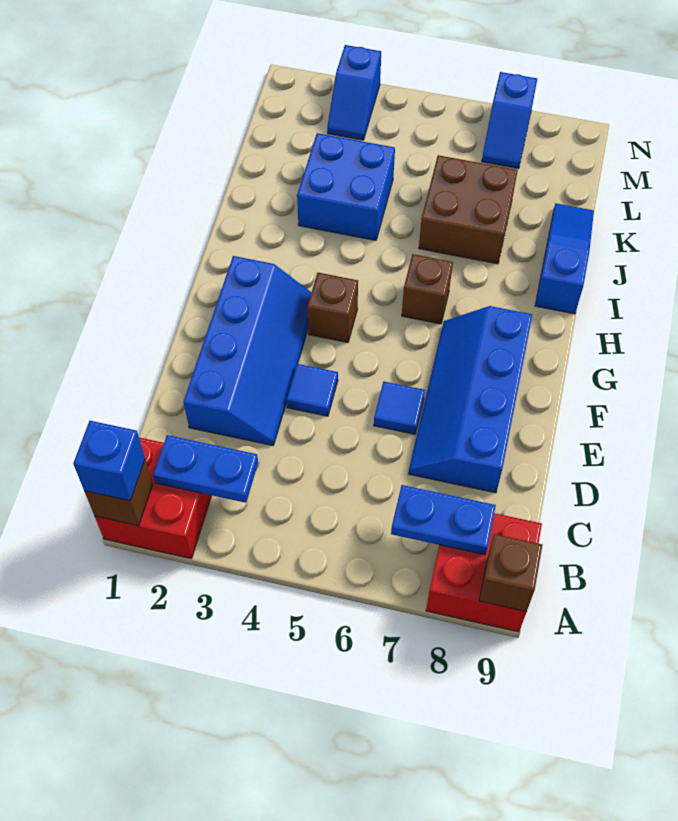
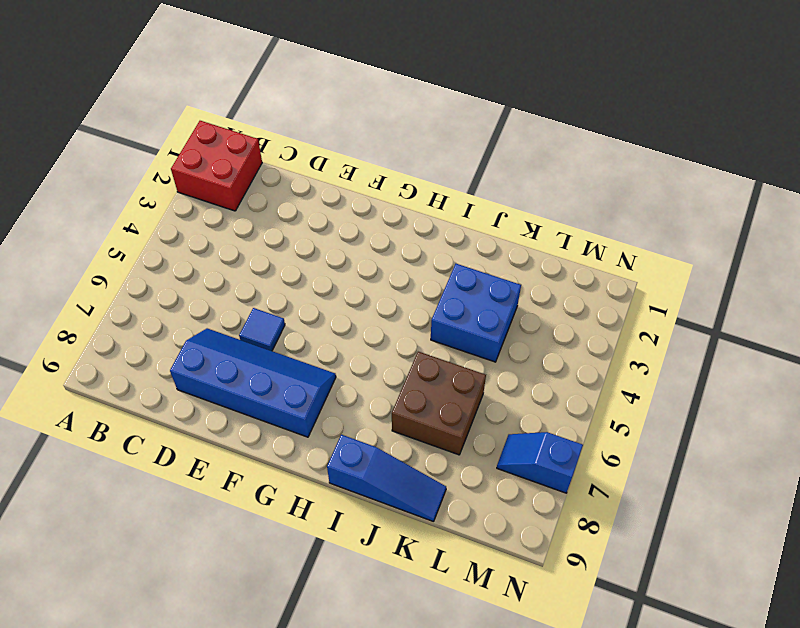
none -> red 2x2 brick [426,513,542,632]
none -> blue 2x4 slope [183,256,311,446]
none -> blue 1x1 tile [286,364,338,416]

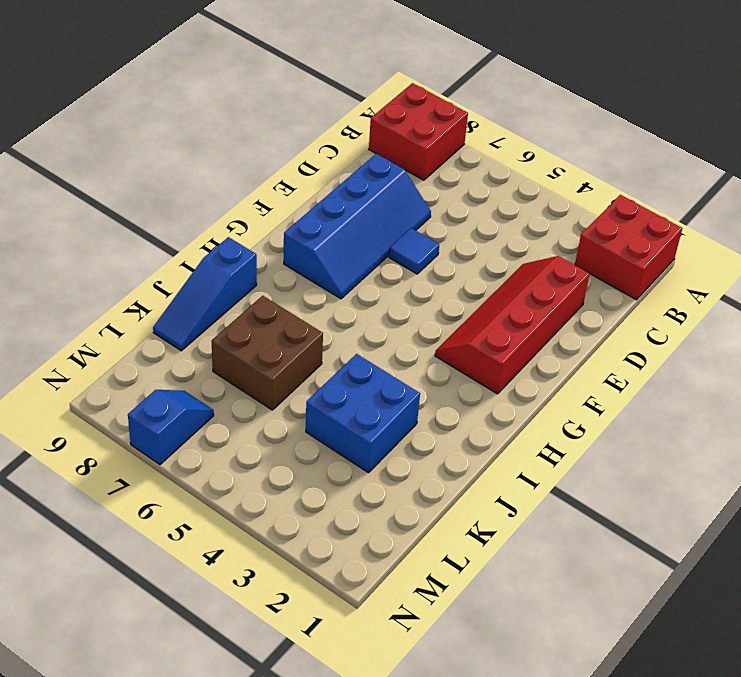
red 2x4 slope [435,256,590,394] -> blue 2x4 slope [183,256,311,446]
none -> blue 1x1 tile [286,364,338,416]
none -> brown 1x1 brick [307,273,358,343]
none -> brown 1x1 brick [402,254,453,324]

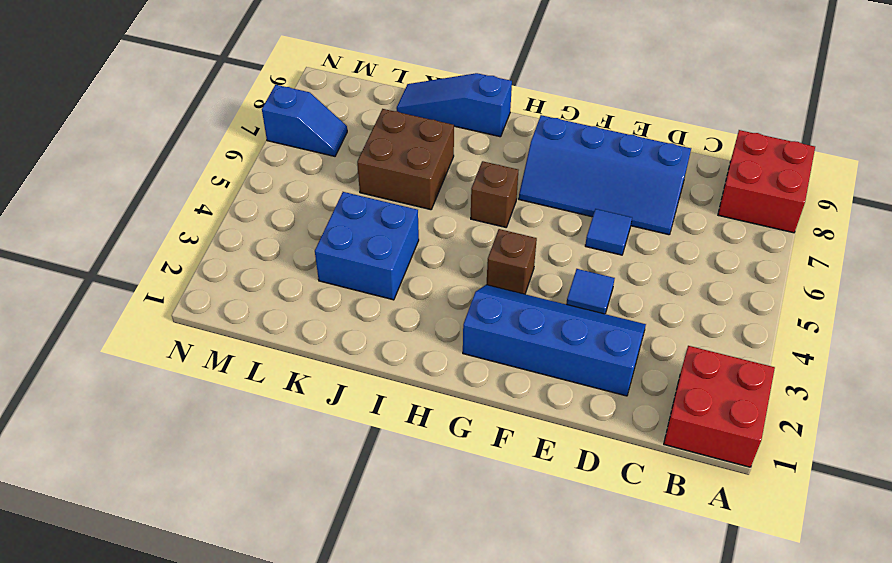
none -> blue 1x2 slope [327,45,381,140]
none -> brown 1x1 brick [84,460,153,526]
none -> brown 1x1 brick [479,534,542,612]

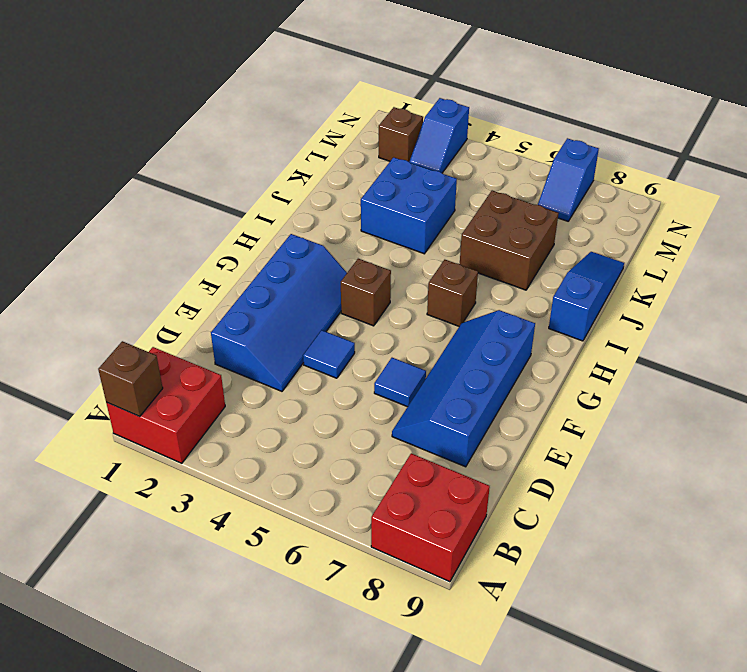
brown 1x1 brick [379,107,423,162] -> brown 1x1 brick moved to [479,534,542,612]
none -> blue 1x2 plate [153,435,258,503]
none -> blue 1x2 plate [391,485,496,555]
none -> blue 1x1 brick [73,421,145,501]

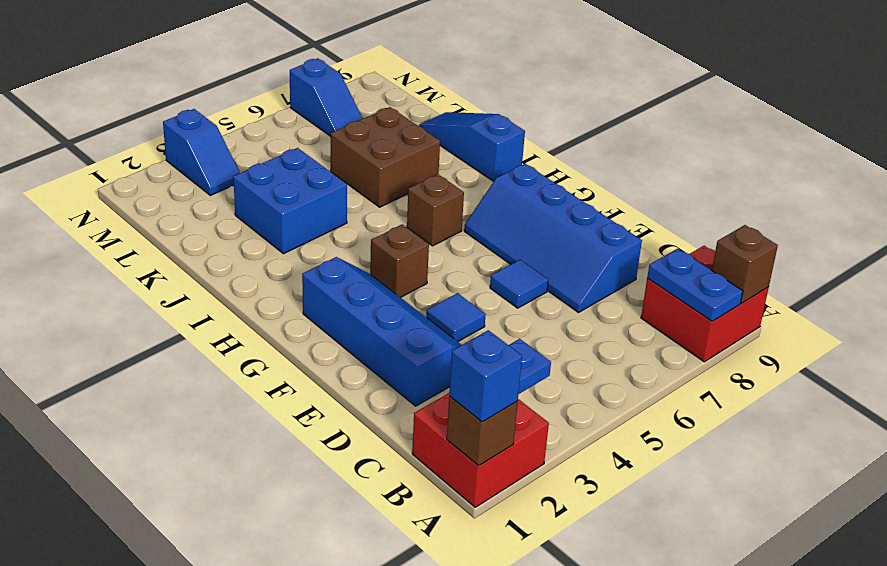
blue 1x2 plate [647,248,743,321] -> blue 1x2 plate turned to [391,485,496,555]

